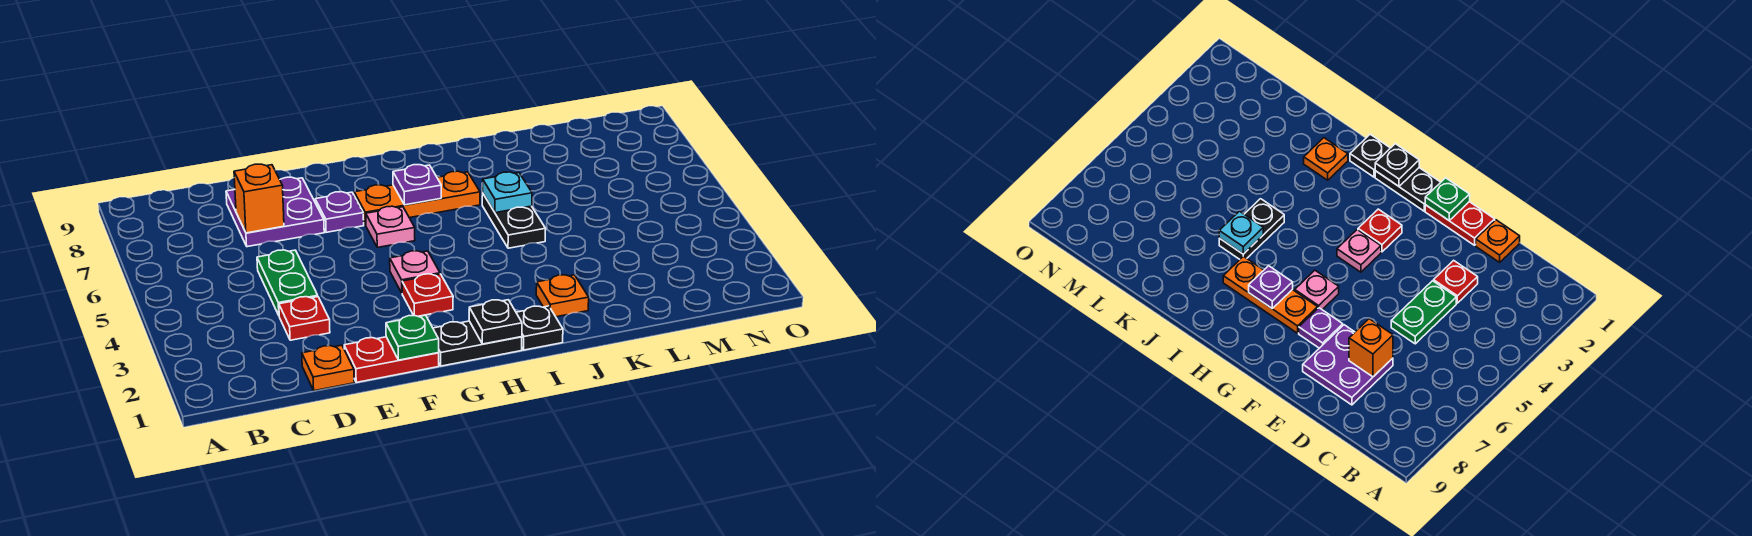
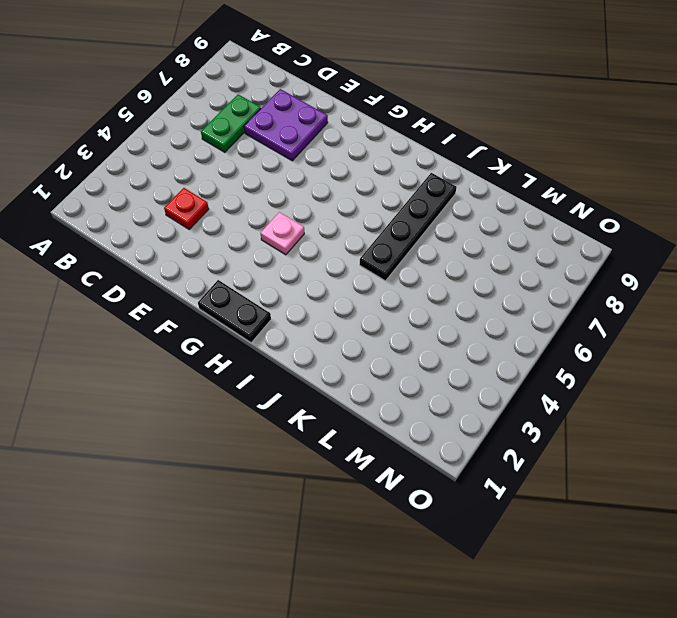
green 1x2 plate [201,94,261,152] -> green 1x2 plate moved to [257,250,318,315]
black 1x4 plate [360,173,457,281] -> black 1x2 plate [482,194,546,248]
none -> orange 1x1 plate [302,345,354,391]
none -> red 1x2 plate [344,337,439,382]
none -> purple 1x1 plate [315,192,364,232]

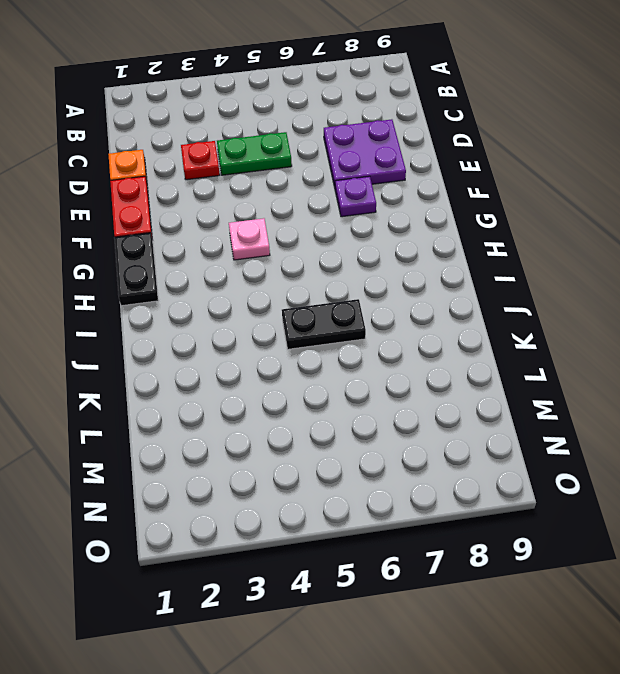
none -> red 1x1 plate [402,274,453,316]
none -> pink 1x1 plate [366,206,415,247]
none -> orange 1x3 plate [354,171,480,225]

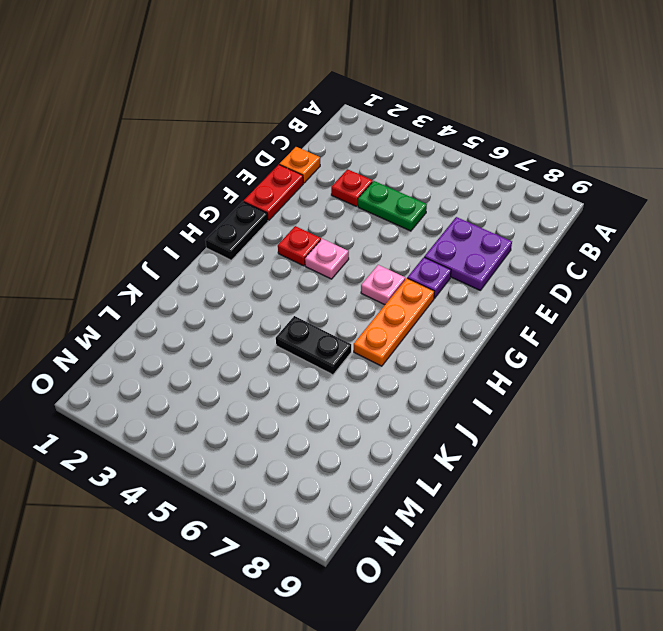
none -> black 1x1 plate [516,306,563,350]
none -> orange 1x1 plate [536,275,589,317]
none -> orange 1x1 brick [234,164,284,233]

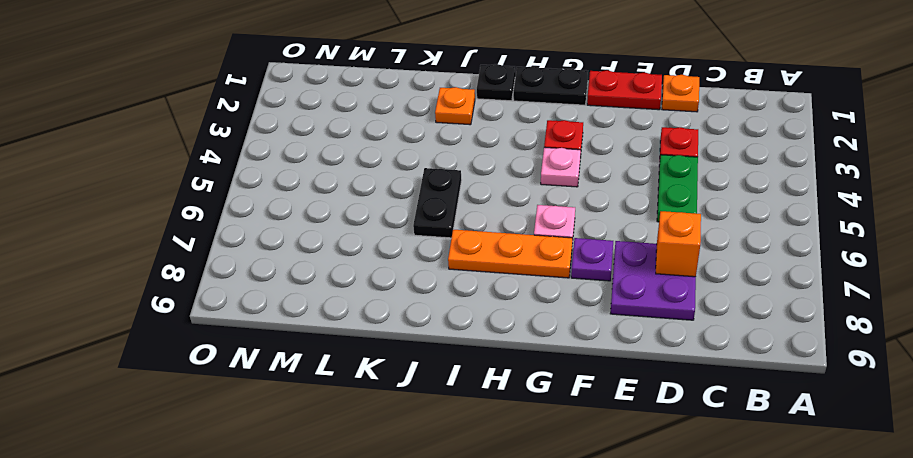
none -> green 1x1 plate [386,315,439,360]
none -> black 1x1 plate [469,300,522,344]
none -> purple 1x1 plate [393,165,441,205]

